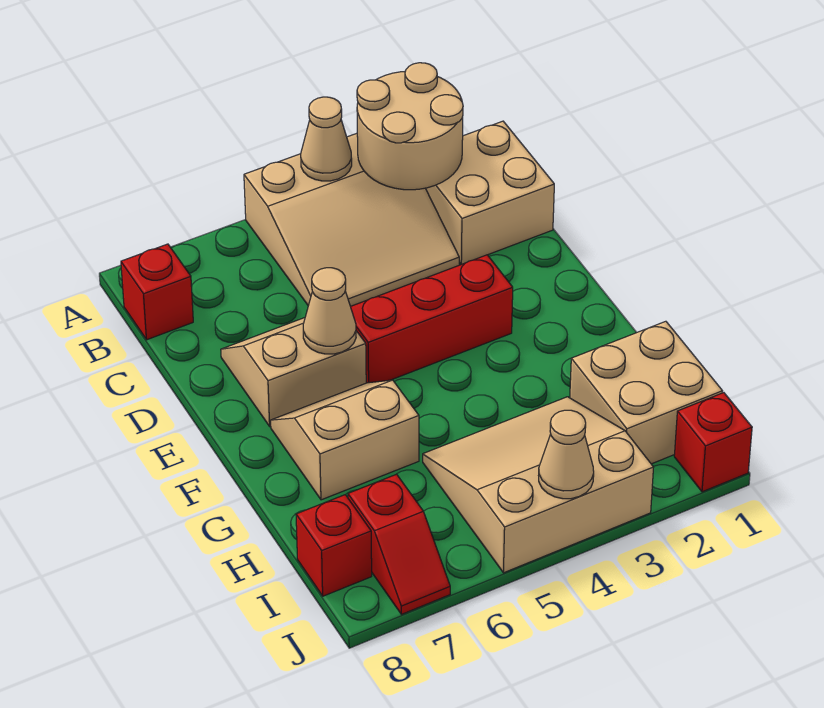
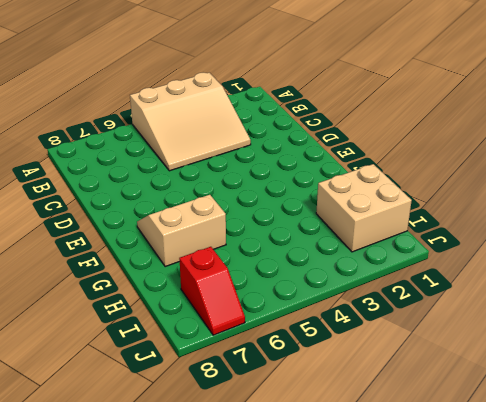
none -> tan 2x2 brick [426,121,554,264]
none -> red 1x1 brick [121,244,193,340]
none -> tan 2x2 slope [221,318,366,427]

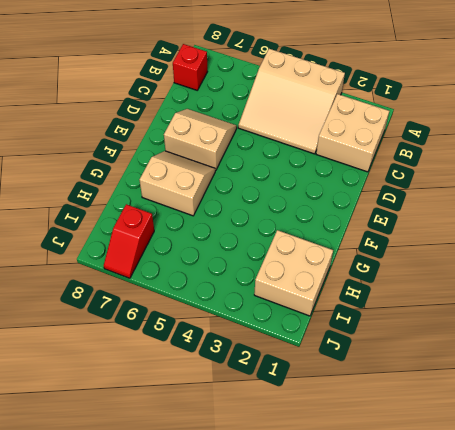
none -> red 1x3 brick [351,255,513,383]
none -> tan 3x3 slope [423,397,654,573]
none -> red 1x1 brick [296,495,372,596]

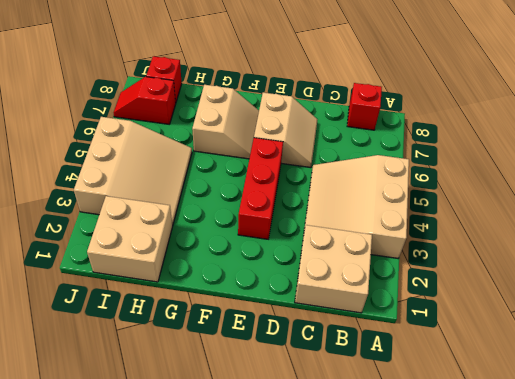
none -> red 1x1 brick [674,393,752,492]
none -> tan 2x2 round brick [357,63,463,190]
none -> tan 1x1 cone [301,97,352,181]

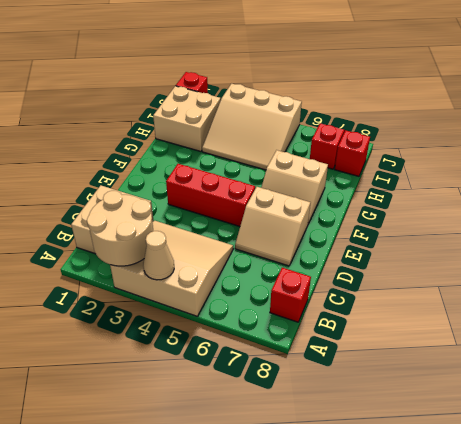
none -> tan 1x1 cone [303,268,356,354]
none -> tan 1x1 cone [539,410,594,499]

